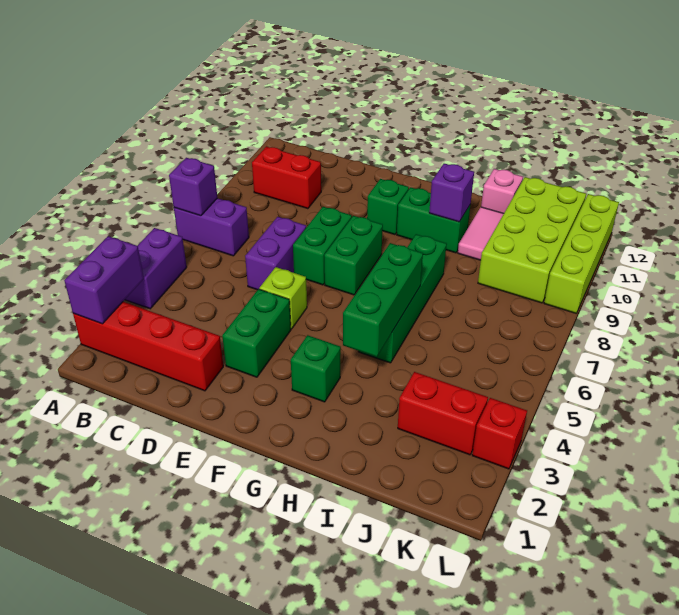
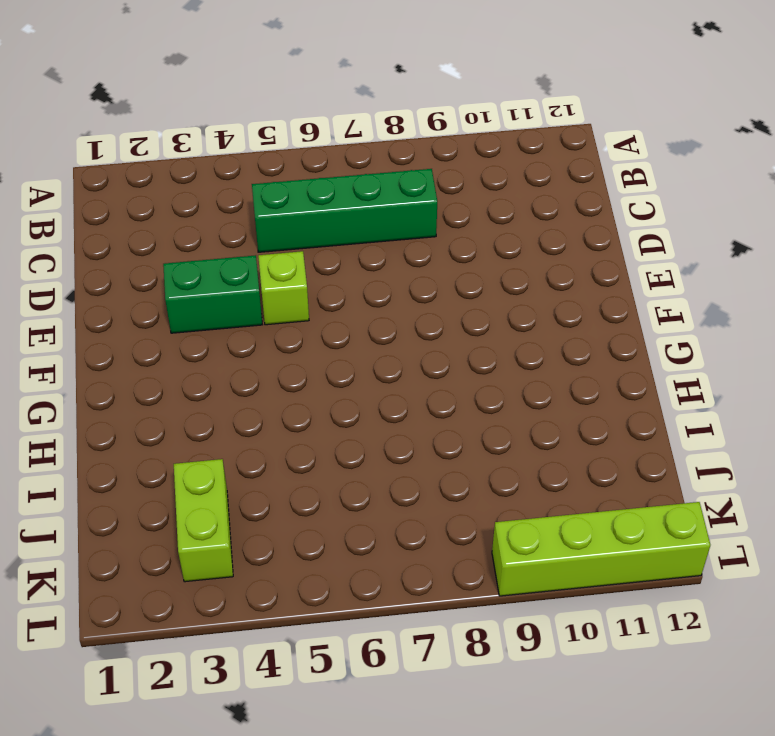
green 1x4 brick [252,169,437,252] -> green 1x4 brick moved to [359,234,447,363]
lime 1x2 brick [174,459,233,582] -> red 1x2 brick [398,372,488,455]
none -> red 1x4 brick [73,302,223,391]
none -> purple 1x2 brick [125,228,187,309]
none -> purple 1x2 brick [174,198,249,256]

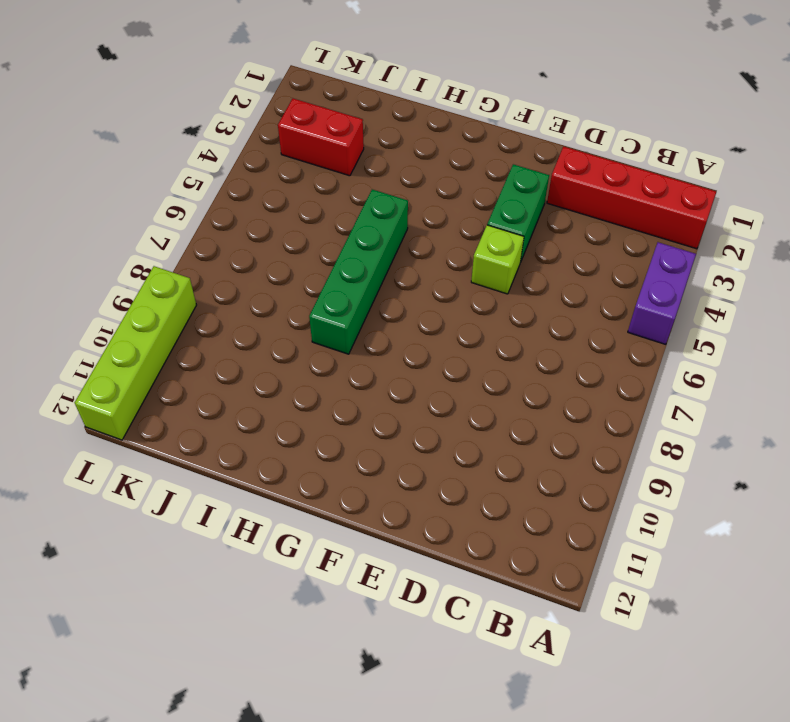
none -> purple 1x2 brick [174,198,249,256]
none -> red 1x2 brick [252,147,321,209]
none -> purple 1x2 brick [245,217,306,290]

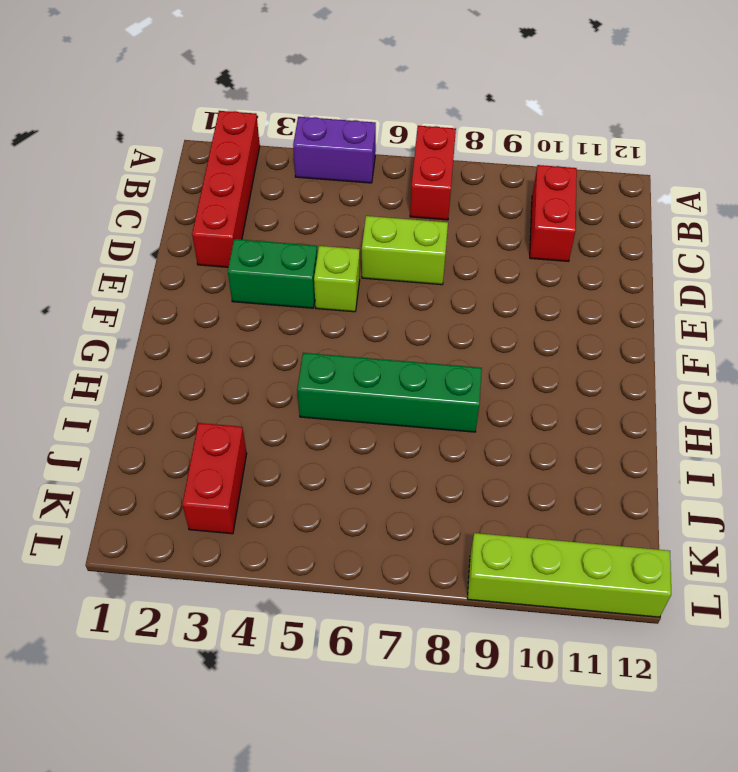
red 1x2 brick [410,126,456,220] -> purple 1x2 brick [174,198,249,256]
lime 1x2 brick [362,216,448,285] -> purple 1x2 brick [245,217,306,290]
none -> green 1x2 brick [293,207,352,285]
none -> green 1x2 brick [324,216,383,295]
none -> green 1x1 brick [367,179,409,235]

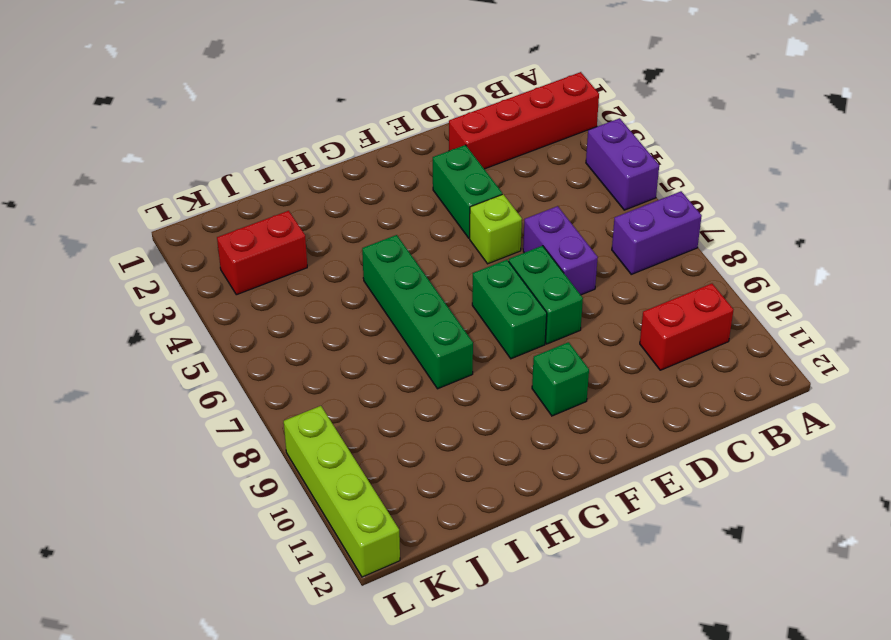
none -> green 1x1 brick [291,335,341,402]
none -> green 1x2 brick [397,187,470,253]
none -> pink 1x2 tile [458,207,504,260]

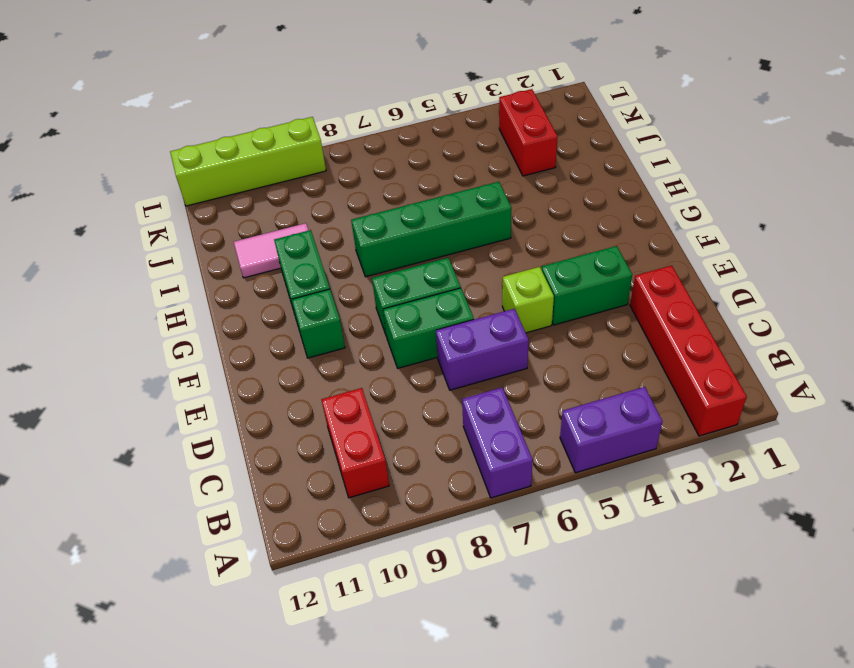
none -> green 1x1 brick [291,335,341,402]
none -> pink 1x1 brick [481,169,523,213]
none -> lime 2x4 brick [478,177,586,303]

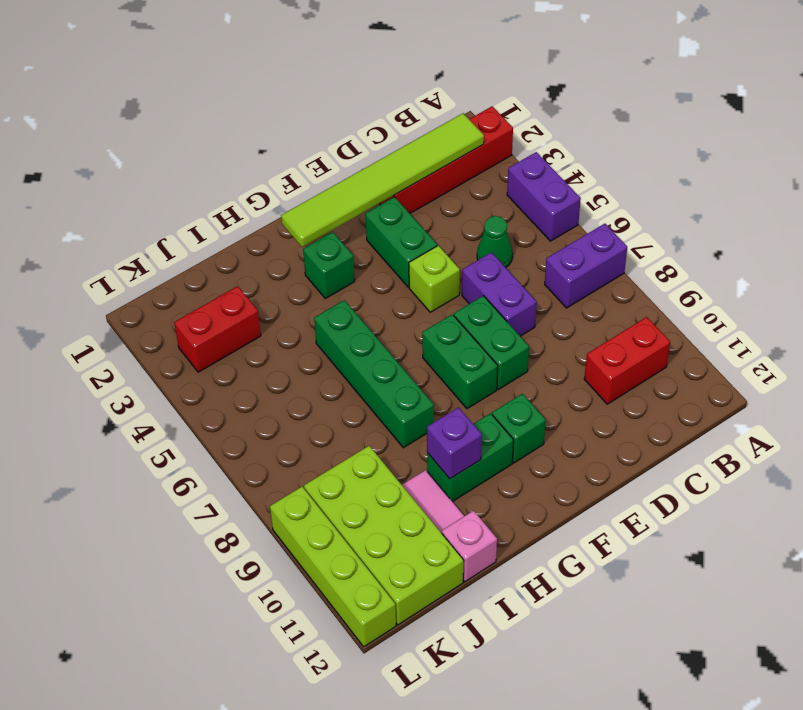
lime 1x6 tile [281,113,484,247] -> none
green 1x1 cone [477,216,513,267] -> none
none -> red 1x1 brick [472,398,527,469]
none -> purple 1x2 brick [64,236,144,324]
none -> purple 1x1 brick [169,158,217,216]

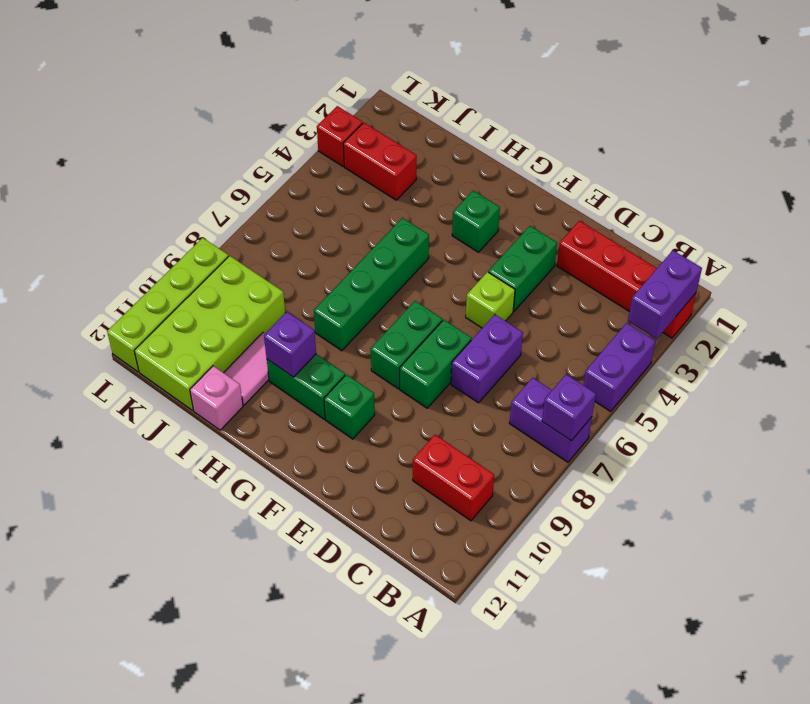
none -> green 1x3 brick [343,243,423,357]

